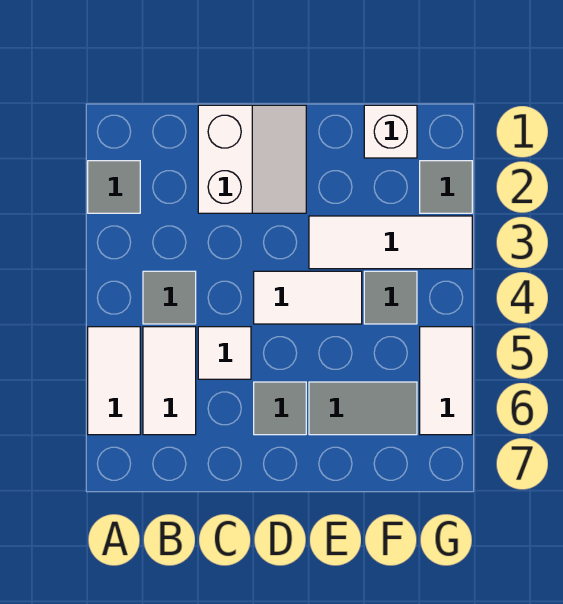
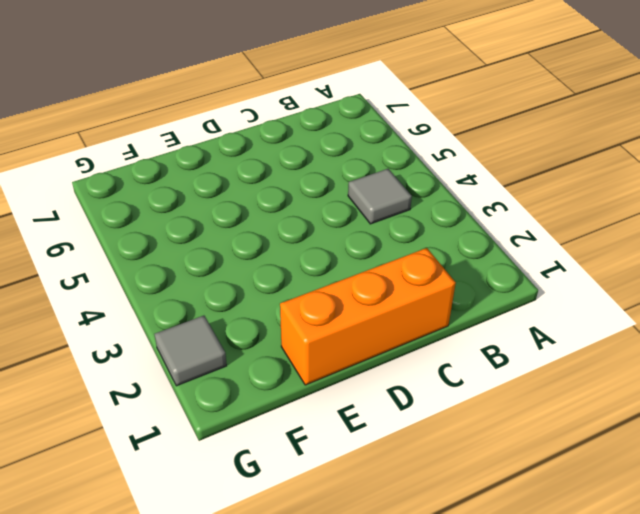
orange 1x3 brick [280,248,456,385] -> white 2x2 slope [198,105,306,213]
none -> grey 1x1 tile [88,161,140,213]
none -> white 1x2 tile [88,327,140,435]
none -> white 1x2 tile [143,327,196,435]

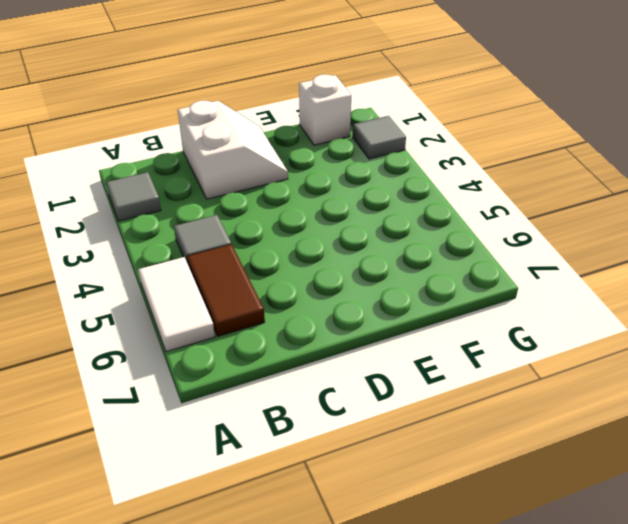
brown 1x2 tile [187,244,265,336] -> white 1x2 tile [143,327,196,435]
none -> white 1x1 tile [198,327,251,379]
none -> white 1x2 tile [254,271,362,324]
none -> grey 1x1 tile [254,382,306,435]

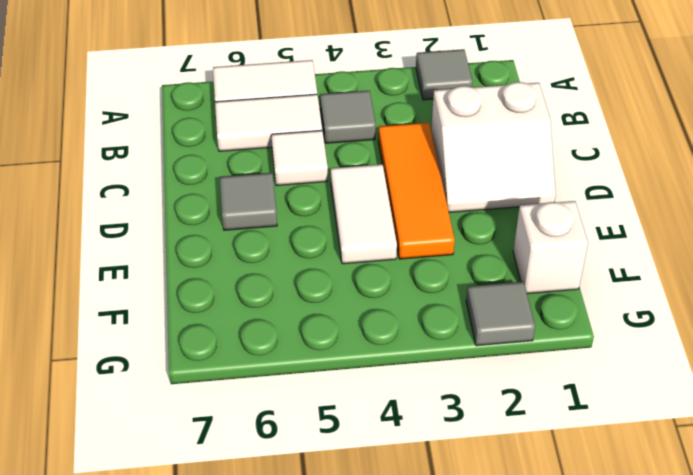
orange 1x3 tile [378,123,455,259] -> white 1x3 tile [309,216,472,269]
none -> grey 1x2 tile [309,382,417,435]
none -> grey 1x1 tile [364,271,417,324]
none -> white 1x2 tile [420,327,472,435]

